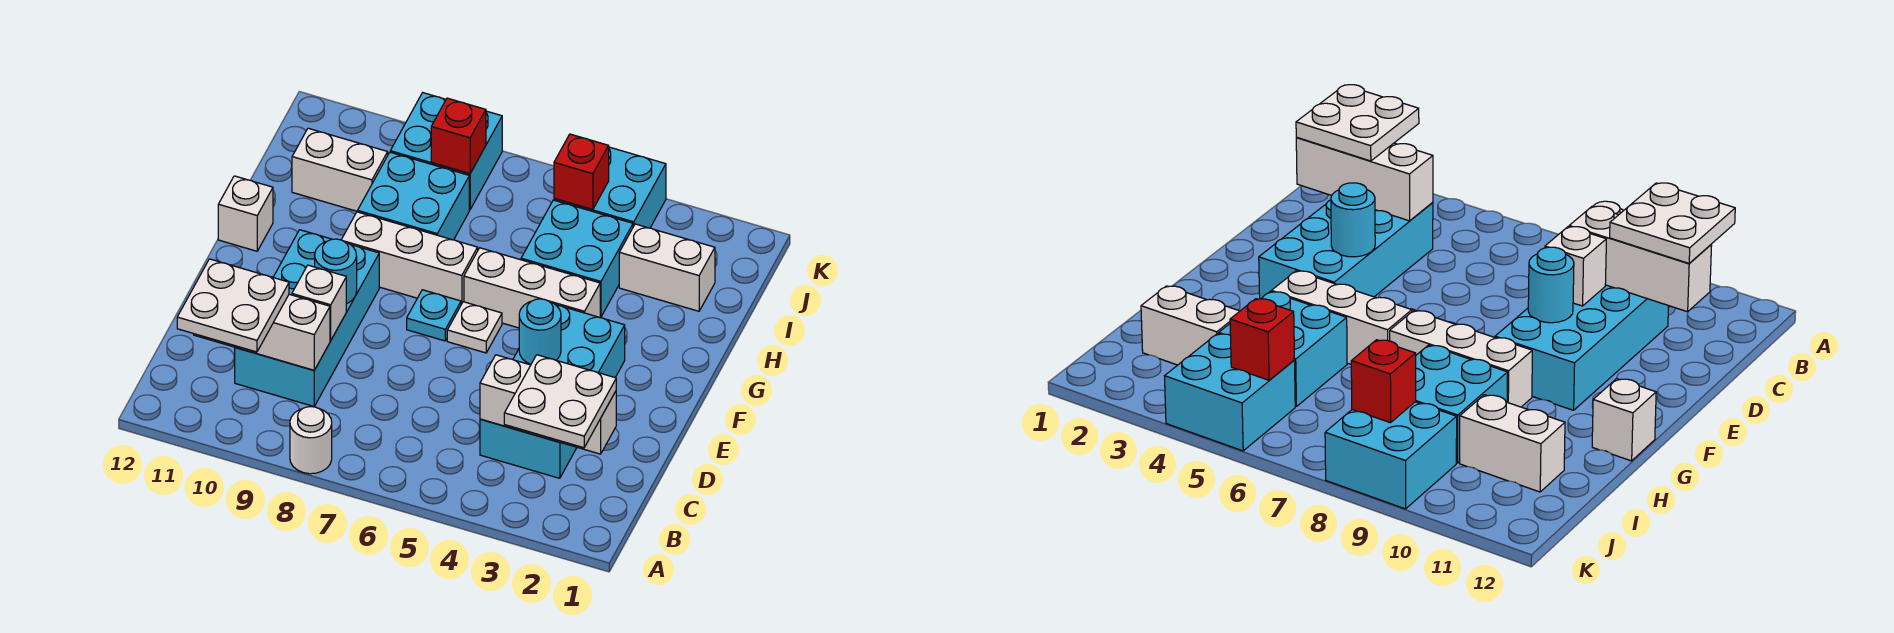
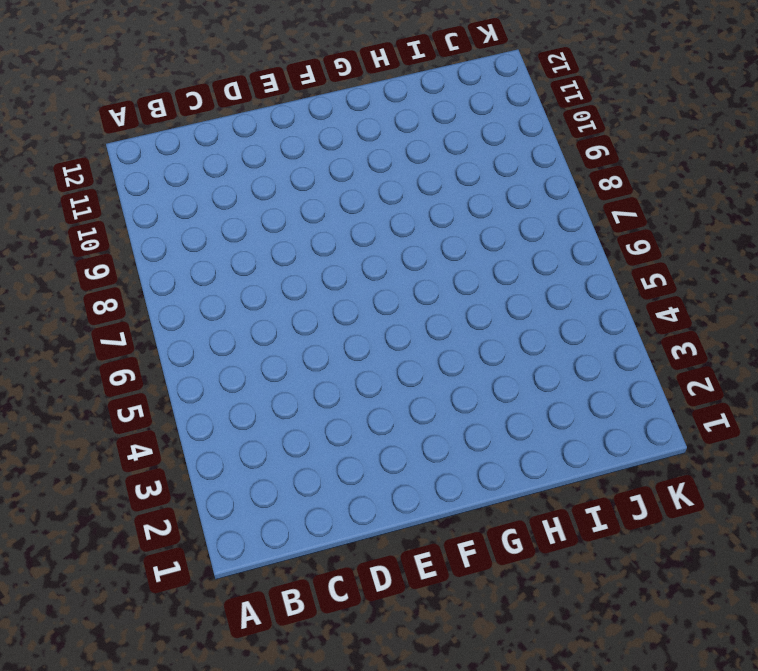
none -> white 1x1 round brick [290,407,332,474]
none -> cyan 2x4 brick [480,305,625,478]
none -> cyan 2x4 brick [235,230,379,406]

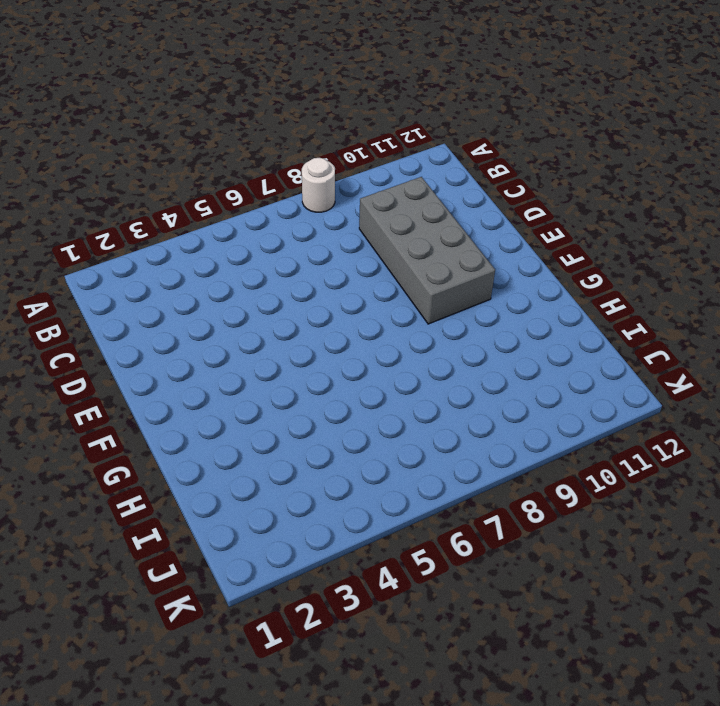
grey 2x4 brick [359,177,495,324] -> cyan 2x4 brick [235,230,379,406]
none -> cyan 2x4 brick [480,305,625,478]
none -> white 1x1 plate [447,302,502,353]
none -> cyan 1x1 plate [407,290,461,341]

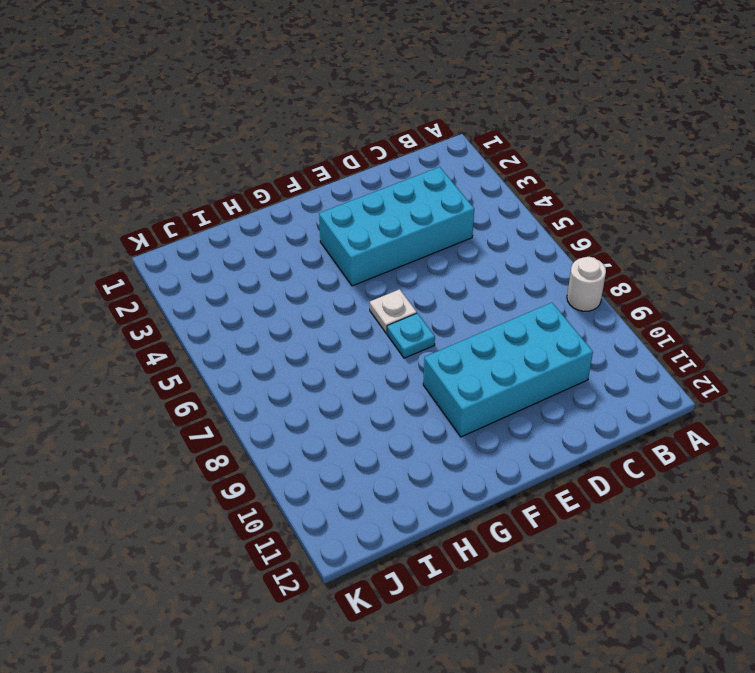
none -> white 1x3 brick [464,248,600,328]
none -> white 1x3 brick [342,212,478,304]
none -> white 1x1 brick [218,176,273,251]

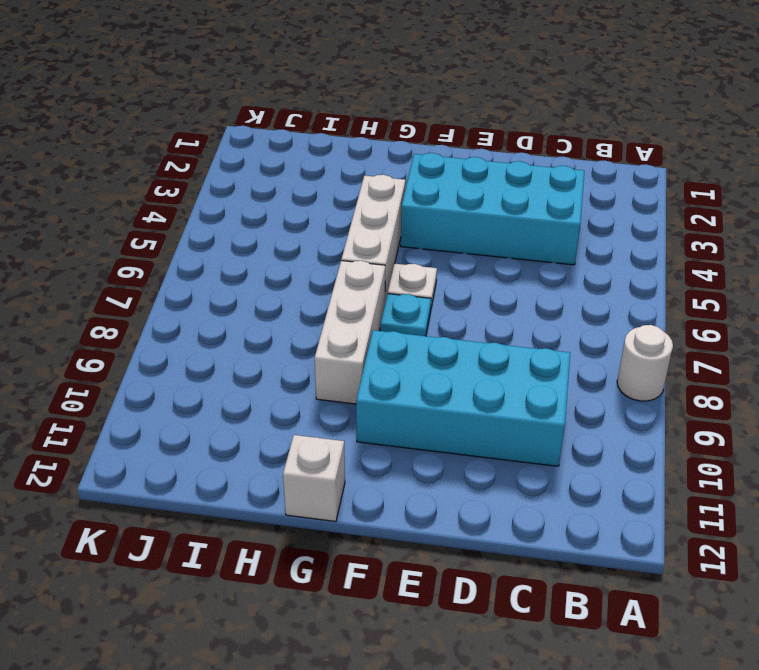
none -> cyan 2x2 brick [521,200,633,317]
none -> cyan 2x2 brick [358,152,469,240]
none -> white 1x2 brick [619,224,715,311]

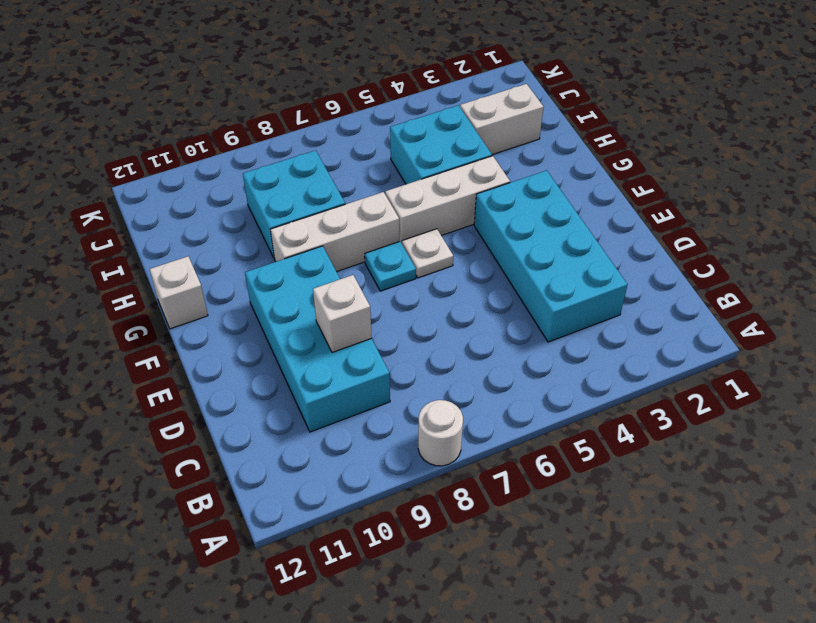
none -> white 1x2 brick [292,128,388,212]
none -> cyan 2x2 brick [554,147,666,228]
none -> cyan 2x2 brick [390,93,502,210]

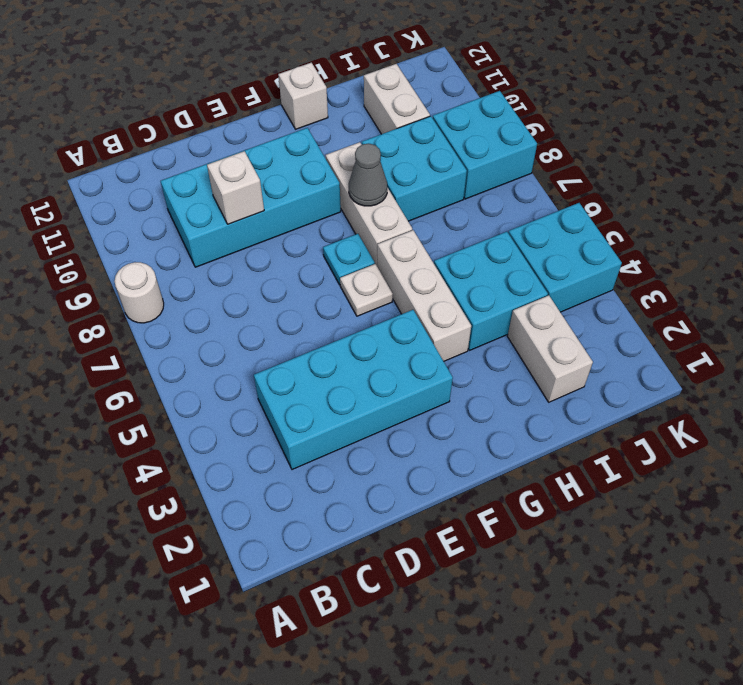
grey 1x1 cone [349,144,387,206] -> none
none -> white 1x3 brick [480,355,616,454]
none -> white 1x3 brick [194,294,330,370]
none -> cyan 1x1 round brick [519,299,561,364]

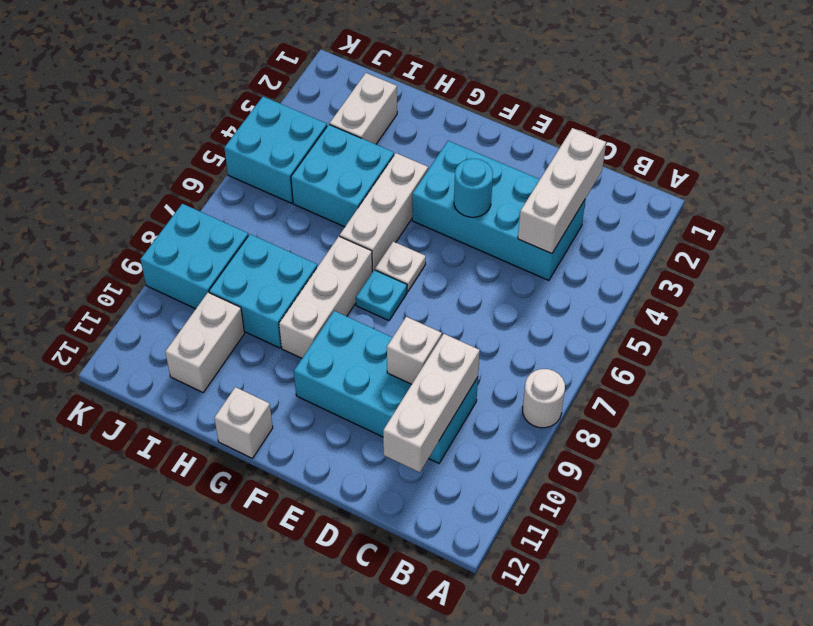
none -> cyan 1x1 round brick [315,239,357,304]
none -> red 1x1 brick [554,134,609,210]
none -> red 1x1 brick [431,98,486,173]

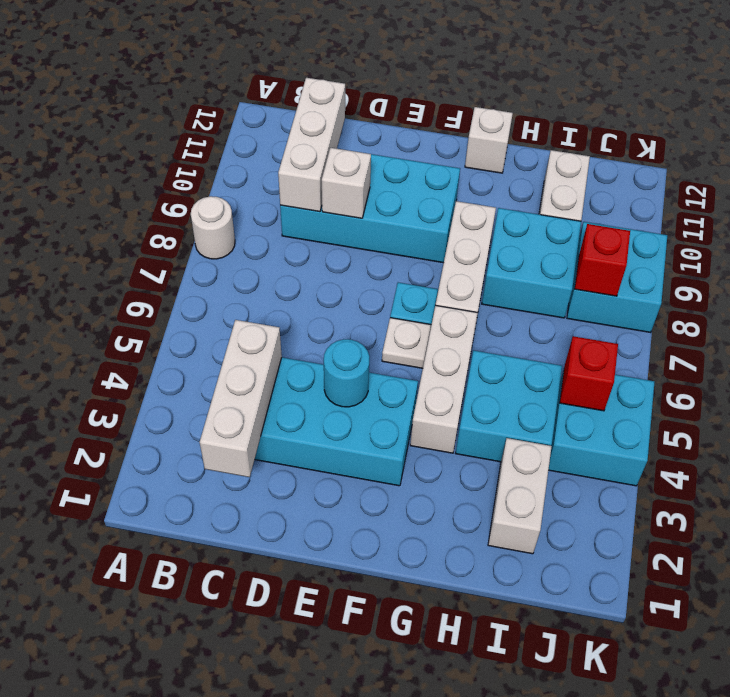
none -> cyan 1x1 round brick [315,239,357,304]
none -> white 2x2 plate [504,355,616,448]
none -> white 2x2 plate [177,259,289,352]

